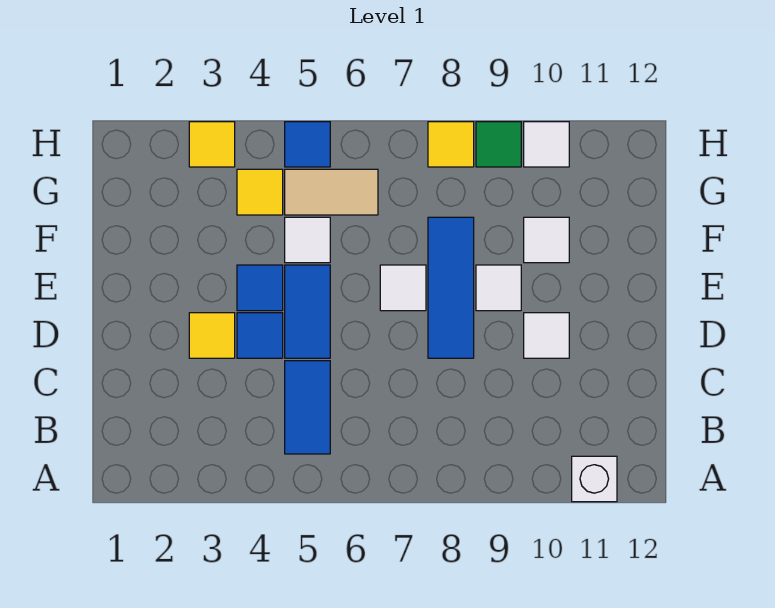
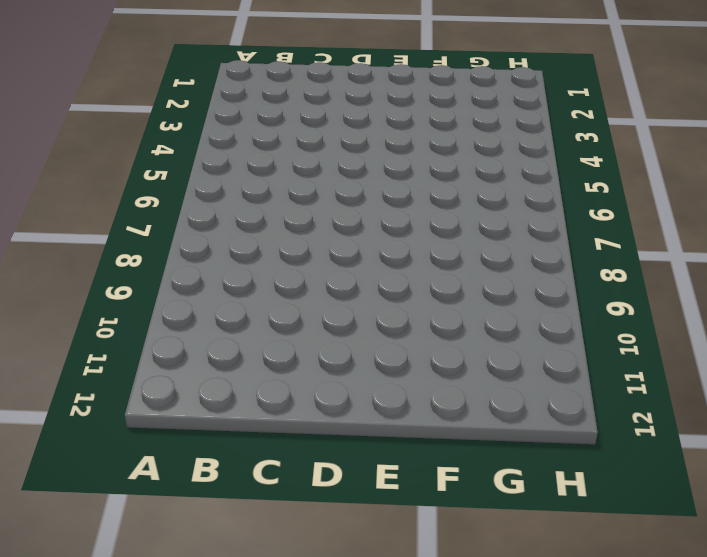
none -> white 1x1 brick [572,456,617,502]
none -> blue 1x2 tile [285,361,330,454]
none -> yellow 1x1 tile [189,313,235,358]

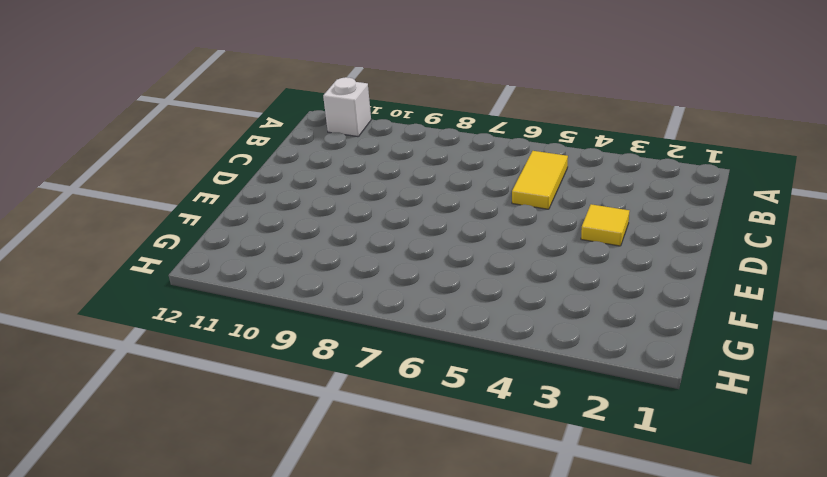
yellow 1x2 tile [512,151,568,209] -> blue 1x2 tile [285,361,330,454]
none -> blue 1x1 tile [237,313,283,358]
none -> blue 1x2 tile [285,265,330,358]
none -> blue 1x3 tile [428,217,474,358]

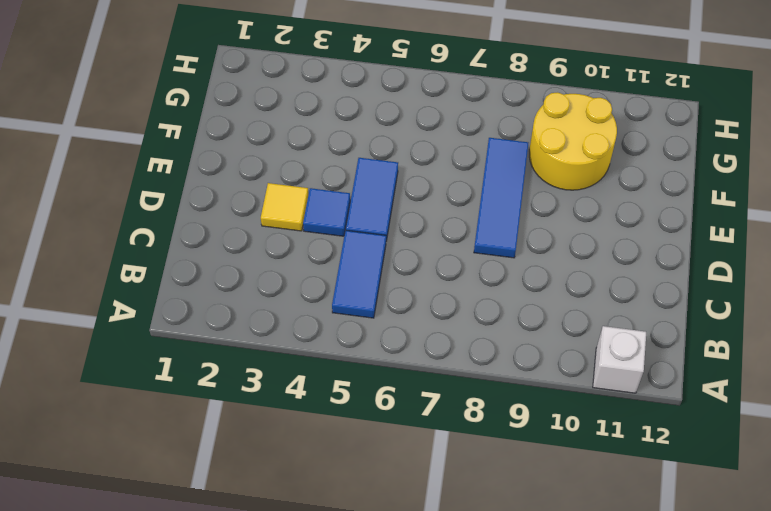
yellow 2x2 round brick [529,92,617,190] -> white 1x1 tile [524,217,569,263]
none -> white 1x1 tile [524,313,569,358]
none -> blue 1x1 tile [237,265,283,311]
none -> white 1x1 tile [380,265,426,311]

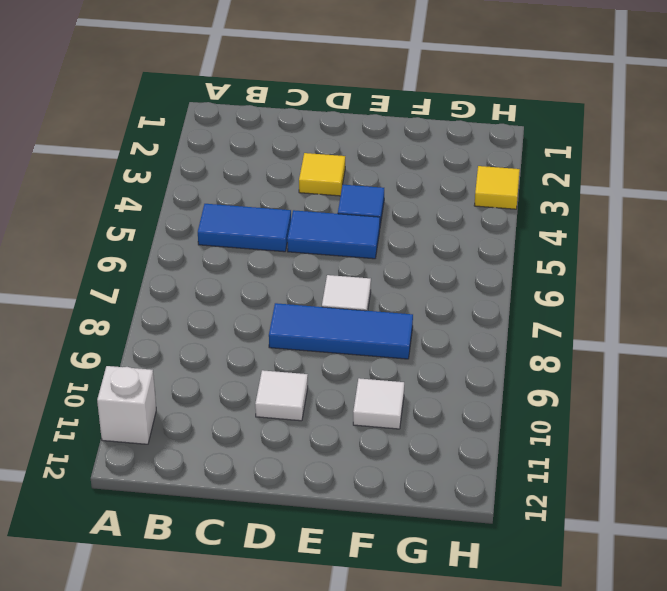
none -> blue 1x1 tile [237,313,283,358]
none -> white 1x1 tile [476,265,521,311]
none -> white 1x1 tile [285,217,330,263]

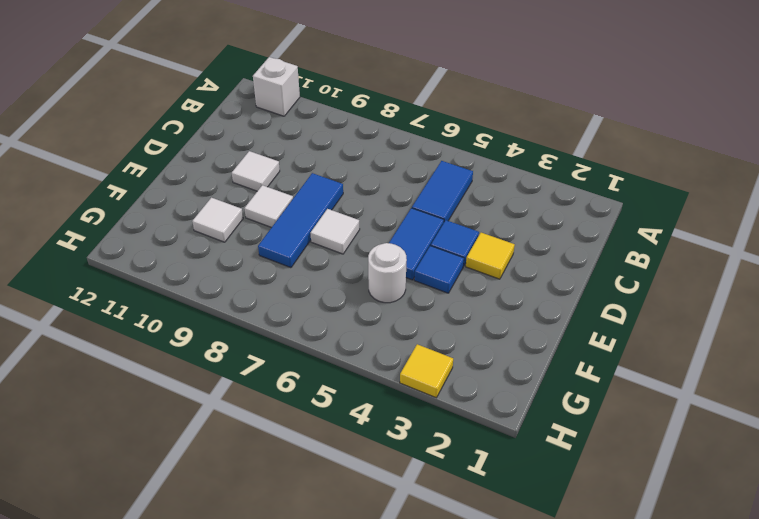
white 1x1 round brick [368,243,407,303] -> white 1x1 tile [285,217,330,263]
none -> yellow 1x1 tile [237,169,283,215]
none -> tan 1x2 tile [285,169,378,215]
none -> blue 1x1 tile [285,122,330,167]

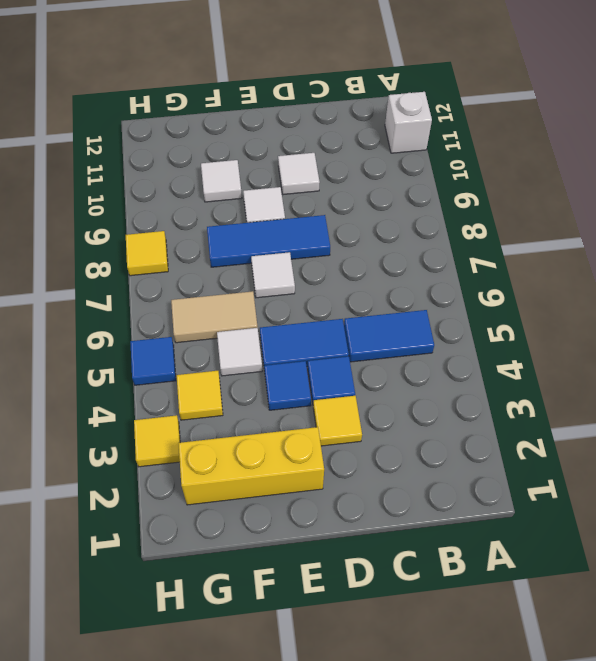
yellow 1x3 brick [178,427,324,505] -> none
tan 1x2 tile [171,291,258,343] -> tan 1x2 tile turned to [285,169,378,215]
none -> green 1x1 tile [476,122,521,167]
none -> white 1x1 tile [524,122,569,167]

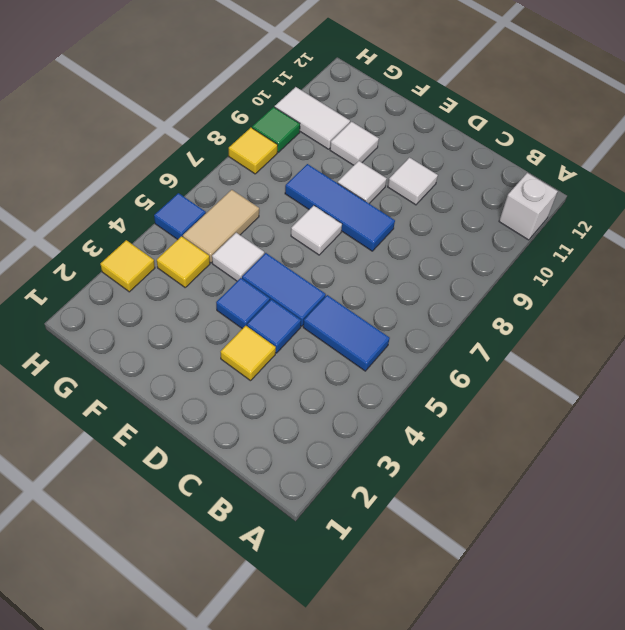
white 1x2 tile [275,87,350,149] -> white 1x1 tile [524,122,569,167]

